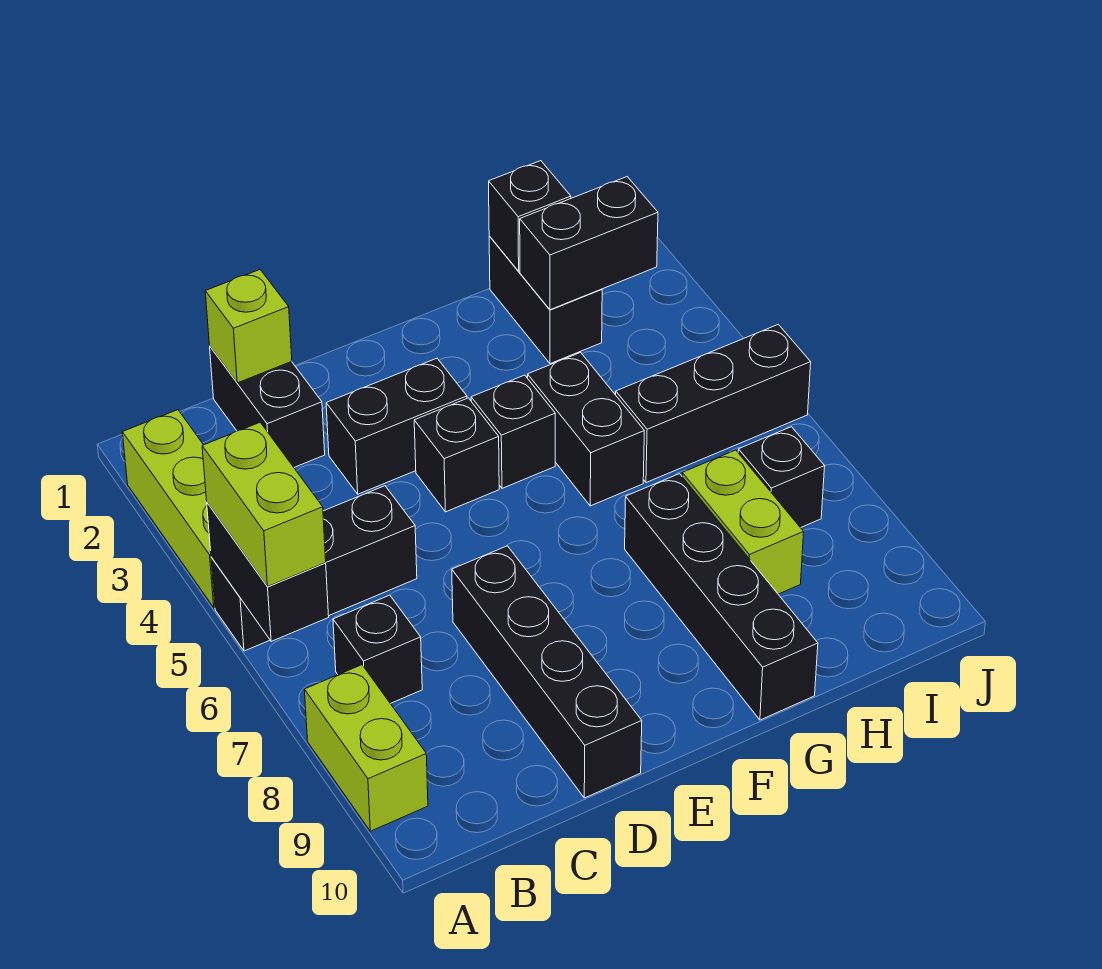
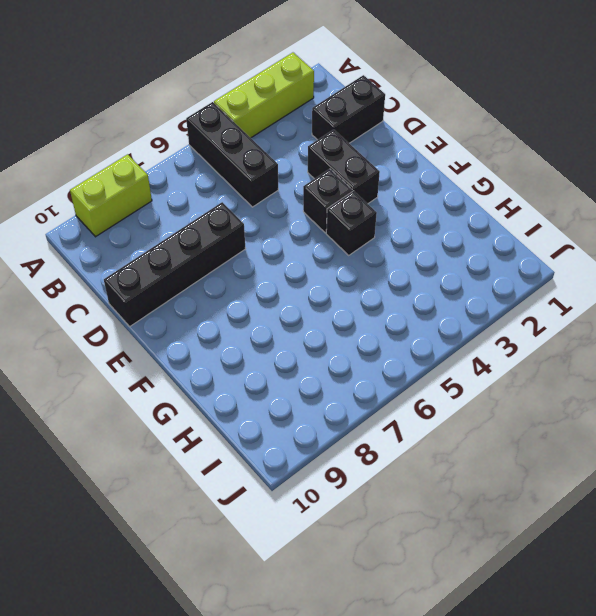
none -> black 1x1 brick [333,595,422,704]
none -> black 1x2 brick [528,353,644,506]
none -> black 1x4 brick [625,474,818,720]

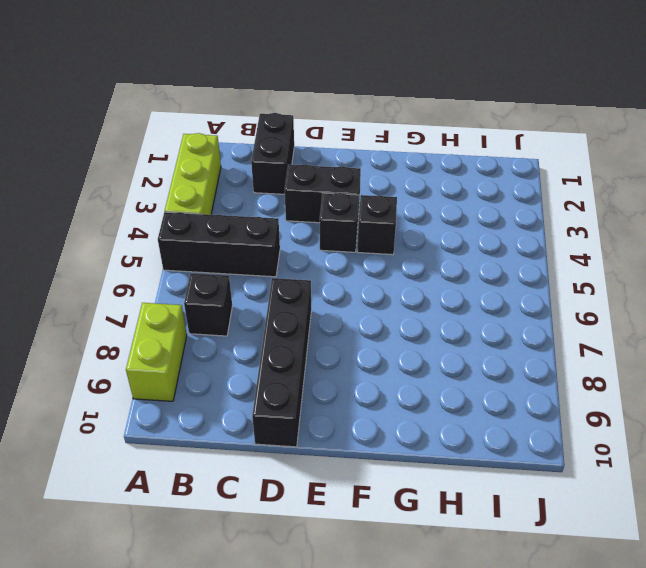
none -> black 1x2 brick [528,353,644,506]
none -> black 1x4 brick [625,474,818,720]
none -> black 1x2 brick [489,236,602,364]

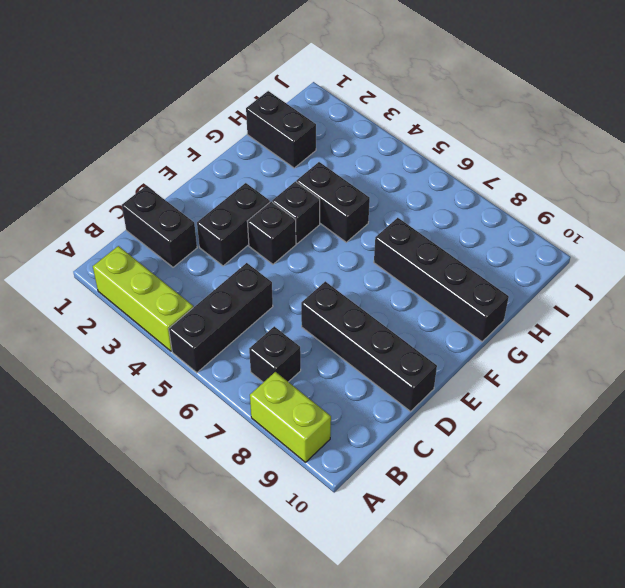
none -> black 1x3 brick [616,324,811,483]
none -> lime 1x2 brick [682,450,804,594]
none -> black 1x1 brick [738,427,825,528]

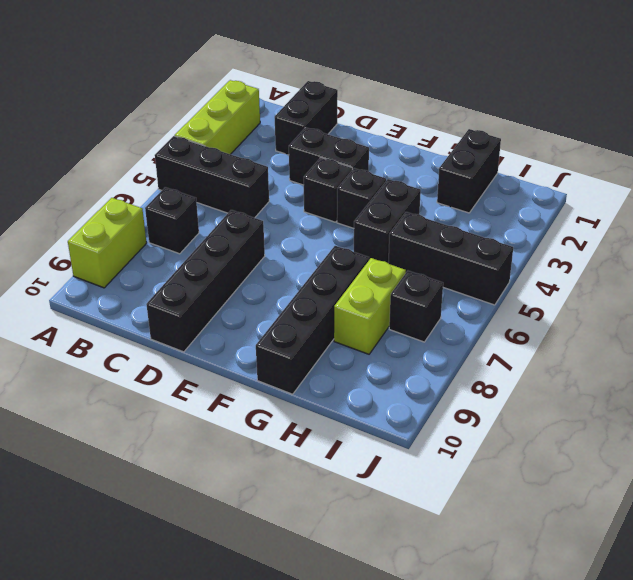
none -> black 1x2 brick [207,503,329,641]
none -> lime 1x1 brick [205,270,292,383]
none -> black 1x1 brick [489,161,571,271]

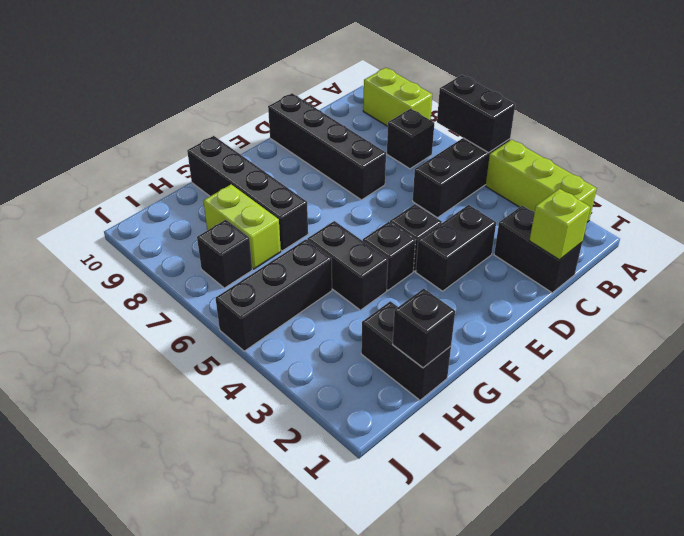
none -> black 1x2 brick [520,177,658,310]
none -> lime 1x2 brick [202,422,326,587]

